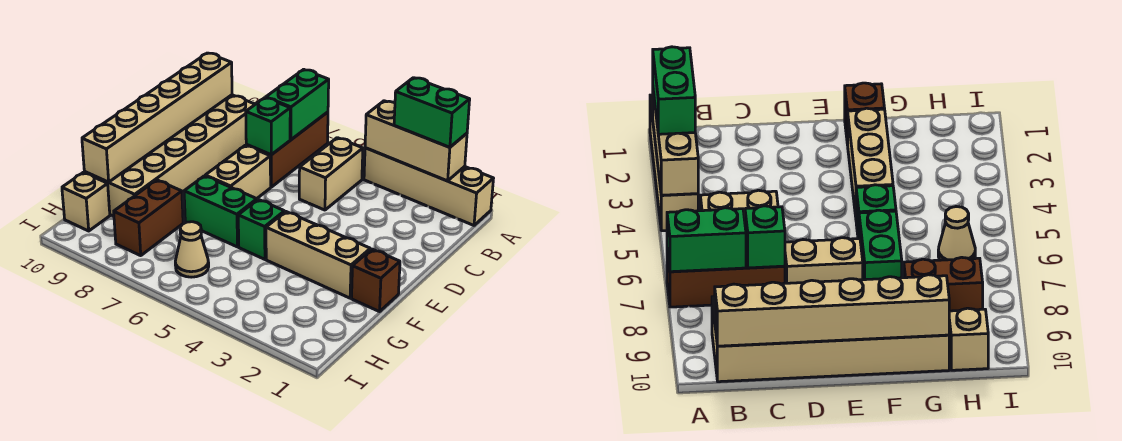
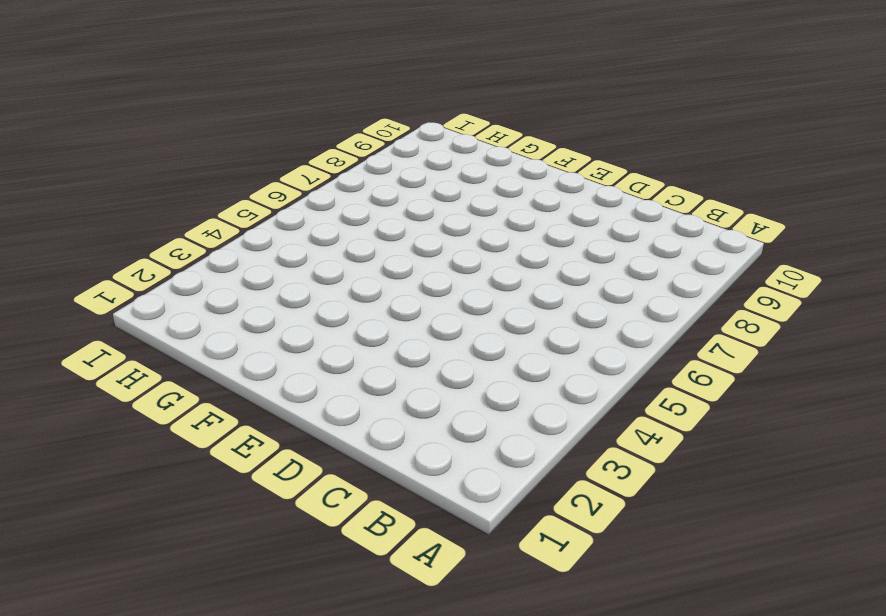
none -> tan 1x4 brick [364,148,494,225]
none -> brown 1x3 brick [246,112,328,187]
none -> tan 1x2 brick [299,138,363,210]

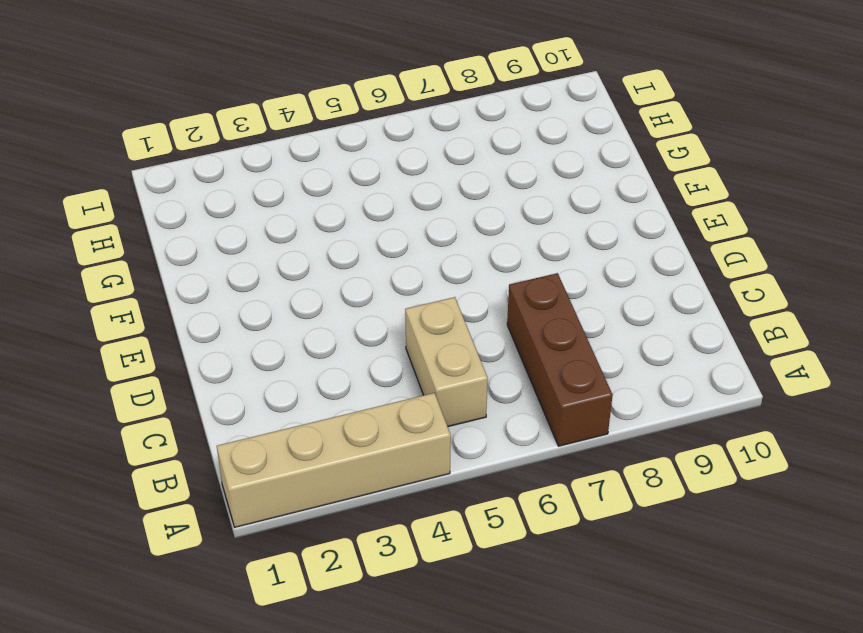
none -> tan 2x6 brick [84,95,255,216]
none -> tan 1x2 brick [205,145,271,199]
none -> brown 1x1 brick [352,249,400,312]

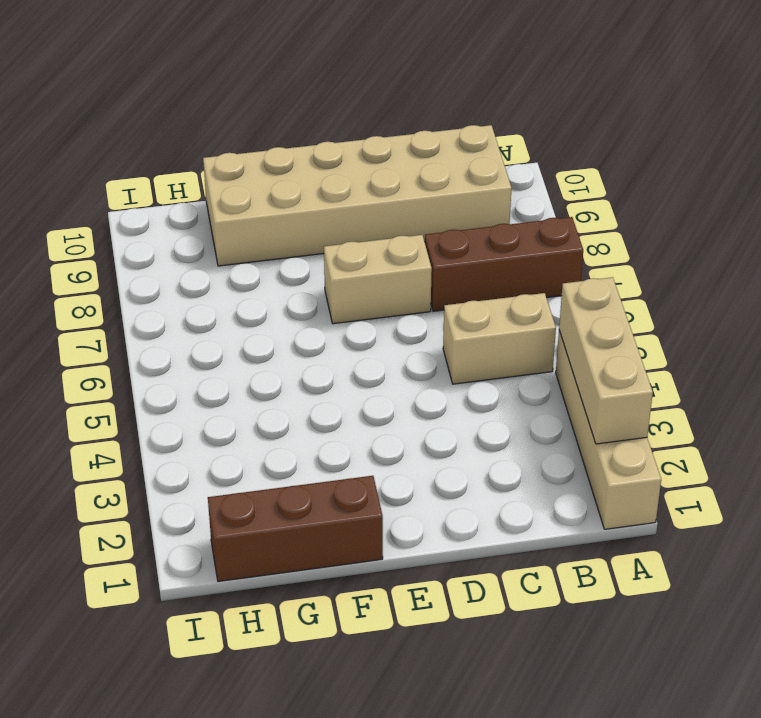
brown 1x3 brick [208,476,383,581] -> brown 1x1 brick [352,249,400,312]
none -> tan 1x3 brick [266,212,370,298]
none -> green 1x1 brick [238,199,284,259]
none -> green 1x2 brick [184,176,257,247]

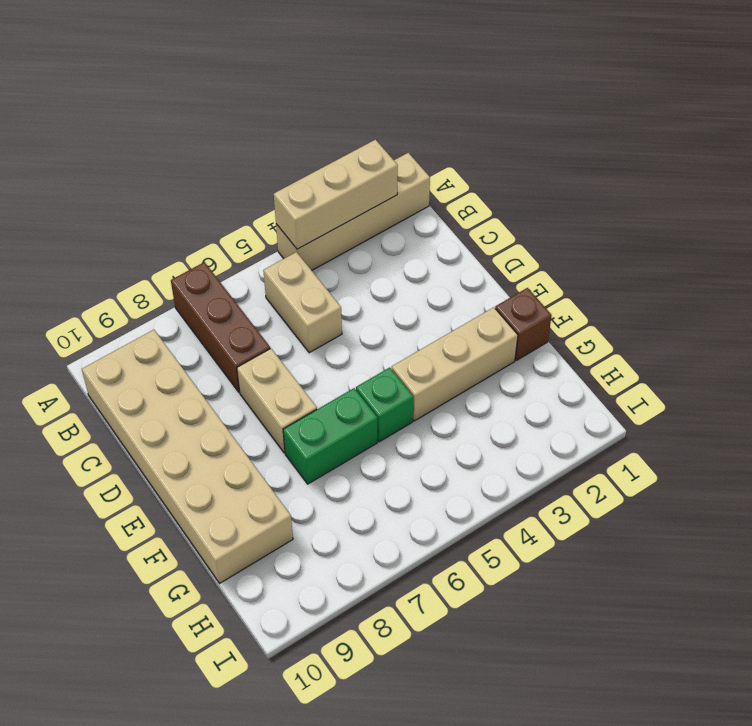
none -> brown 1x2 brick [114,180,183,256]
none -> tan 1x1 cone [175,222,209,277]
none -> tan 1x1 brick [62,172,110,231]

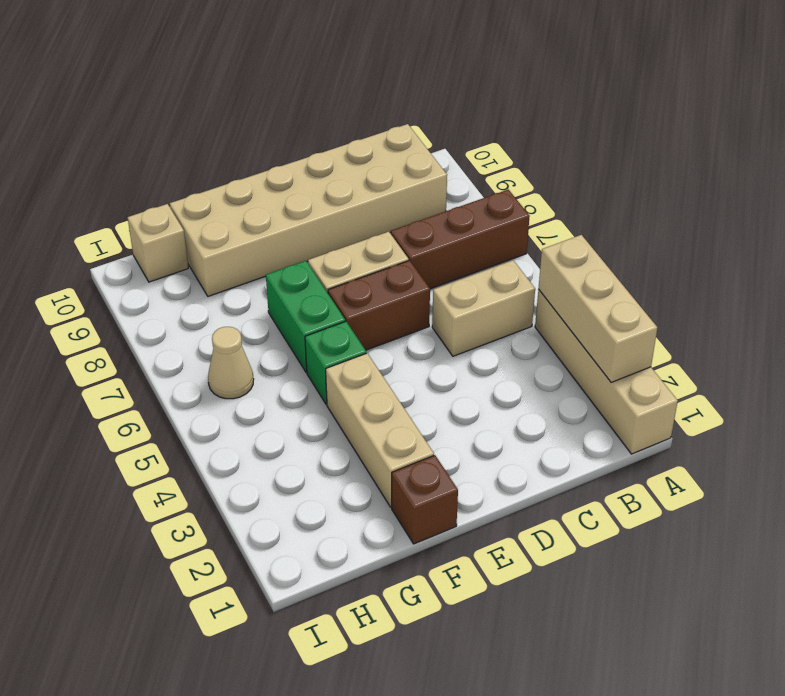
brown 1x2 brick [328,261,430,350] -> brown 1x2 brick moved to [114,180,183,256]
none -> green 1x2 brick [266,69,329,140]
none -> tan 1x6 brick [82,53,232,182]
none -> green 1x1 brick [246,98,290,155]

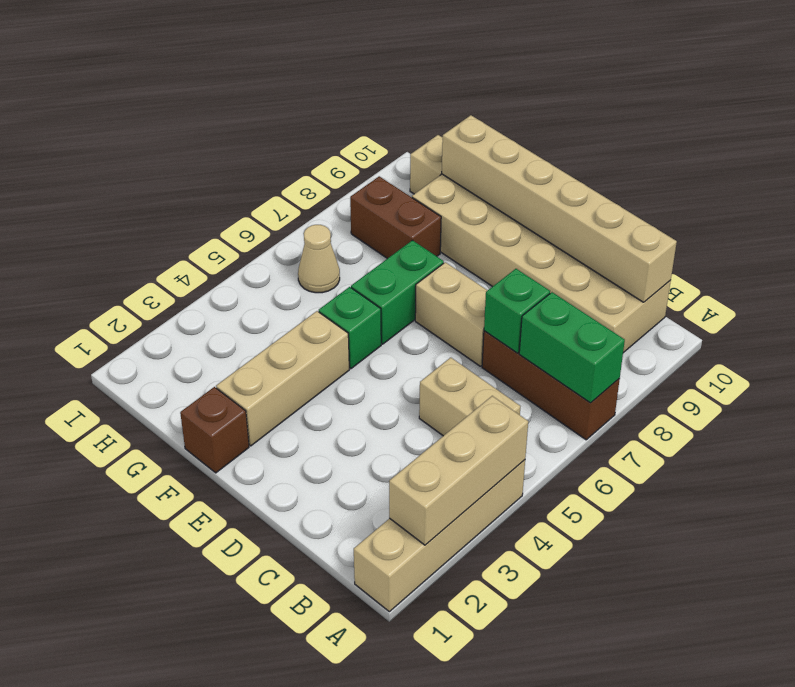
none -> green 1x2 brick [394,78,470,147]

